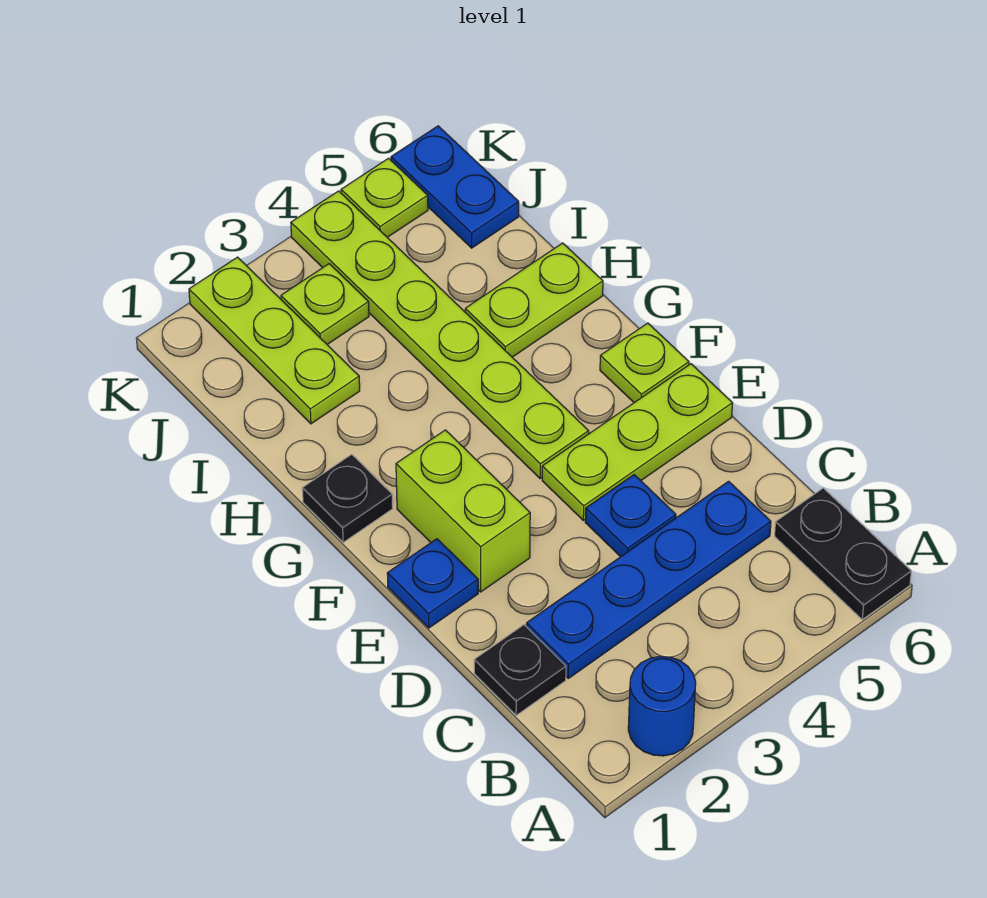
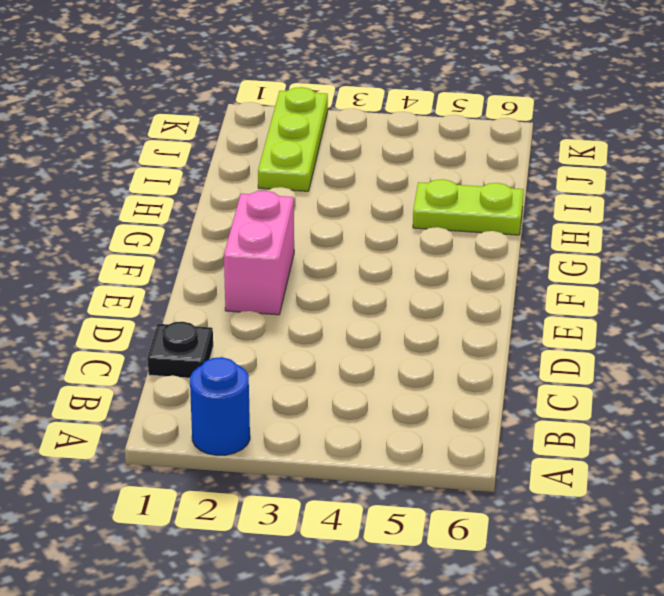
pink 1x2 brick [224,191,294,315] -> lime 1x2 brick [396,430,530,592]
none -> black 1x2 plate [775,488,911,619]
none -> blue 1x4 plate [526,481,771,678]
none -> blue 1x1 plate [585,475,676,557]

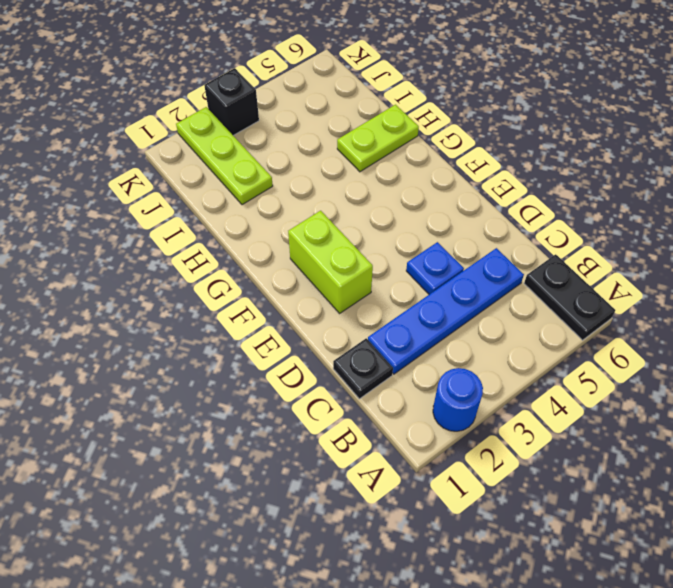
black 1x1 brick [204,68,259,135] -> none
none -> blue 1x1 plate [387,539,478,628]
none -> lime 1x3 plate [542,364,733,520]
none -> lime 1x6 plate [291,191,589,479]

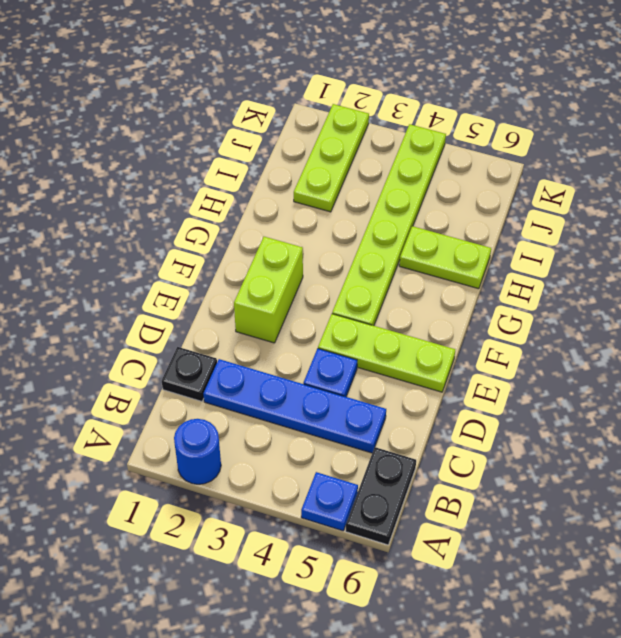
blue 1x1 plate [301,472,358,531] -> blue 1x1 plate moved to [387,539,478,628]
none -> lime 1x1 plate [600,323,689,403]
none -> black 1x1 plate [302,454,393,542]
none -> lime 1x1 plate [281,264,369,344]

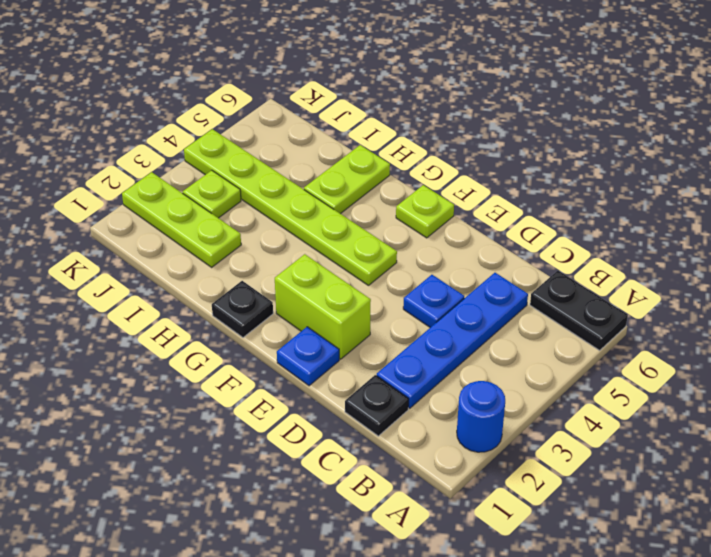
none -> lime 1x3 plate [542,364,733,520]
none -> blue 1x2 plate [391,126,519,248]
none -> lime 1x1 plate [341,158,428,237]

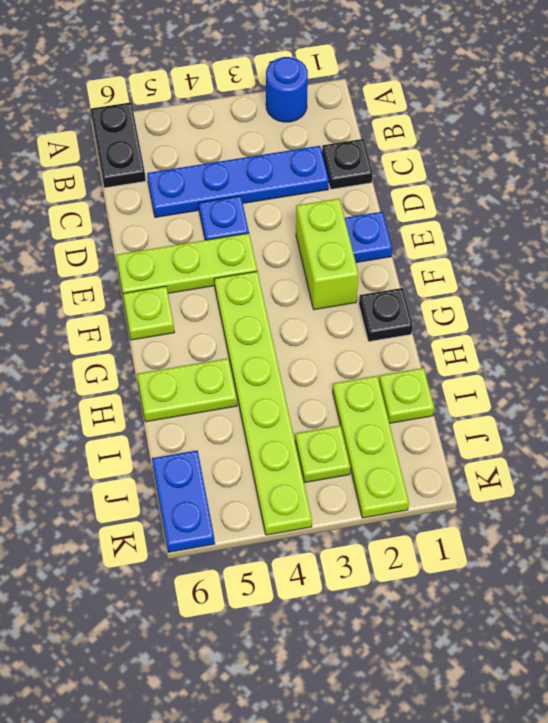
lime 1x1 plate [379,368,434,423] -> lime 1x1 plate moved to [341,158,428,237]

